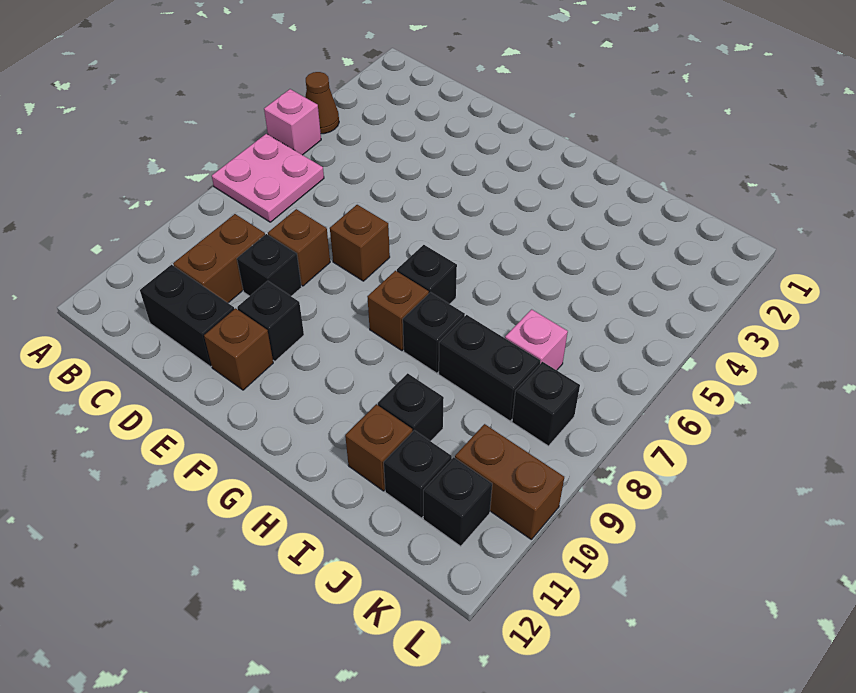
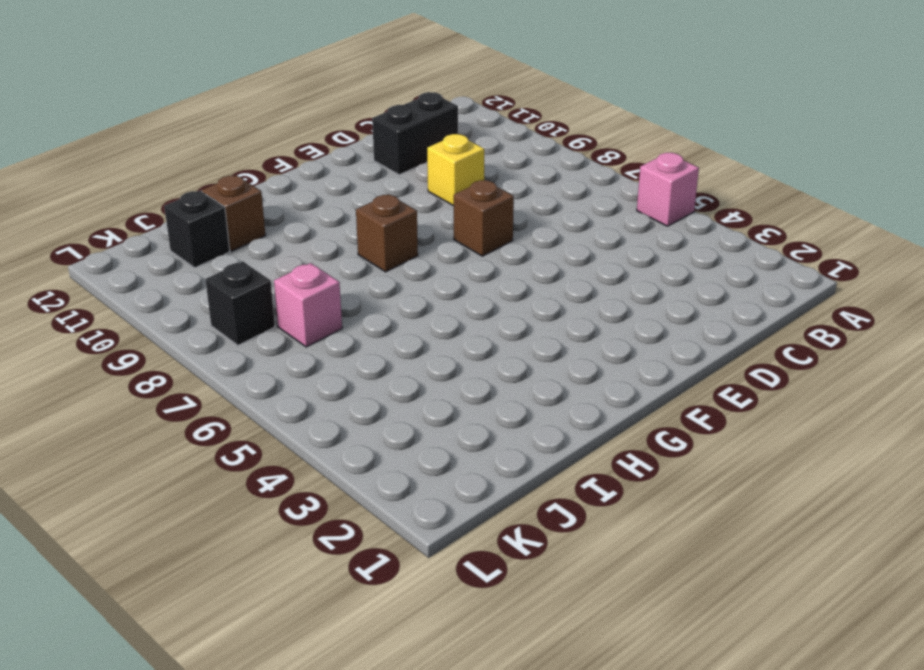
yellow 1x1 brick [427,134,484,206] -> black 1x1 brick [237,234,302,296]
none -> brown 1x1 cone [305,72,339,134]
none -> pink 2x2 plate [212,134,324,222]
none -> brown 1x2 brick [173,214,265,303]

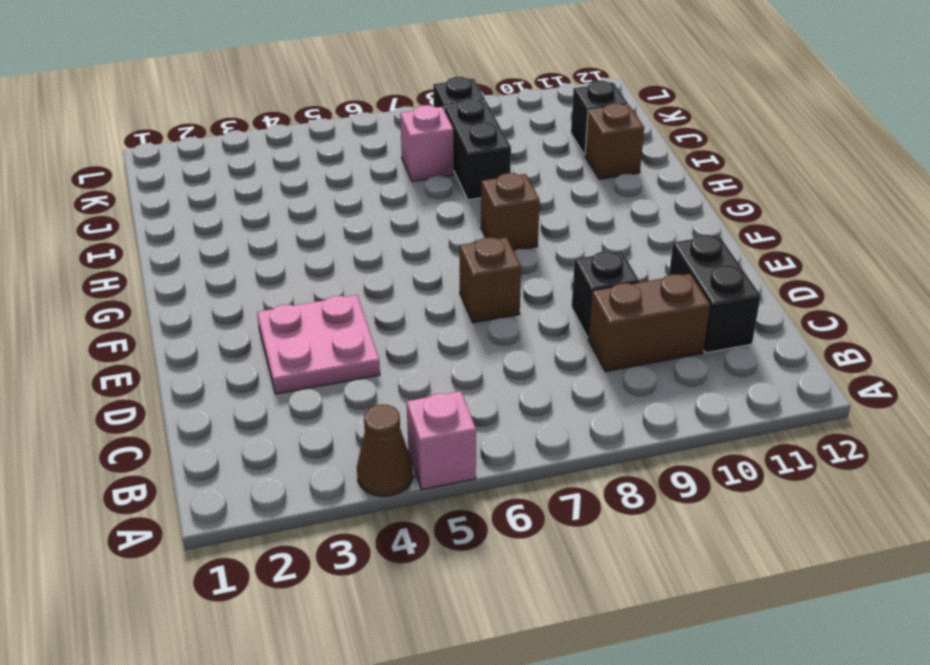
pink 2x2 plate [257,295,380,394] -> pink 2x2 plate moved to [212,134,324,222]
none -> brown 1x1 brick [268,209,330,286]
none -> black 1x1 brick [237,281,304,361]
none -> brown 1x1 brick [204,308,273,390]

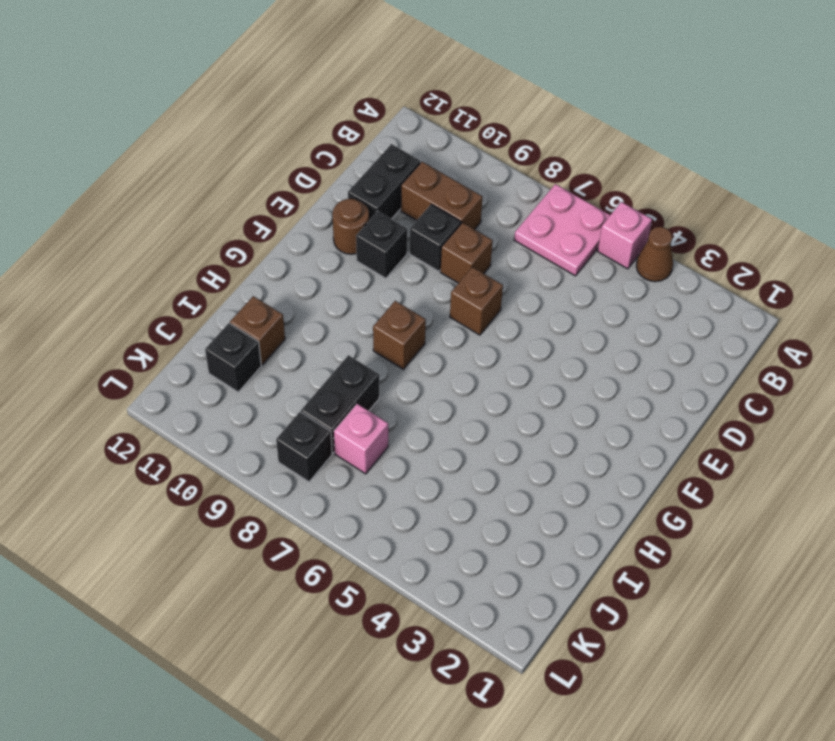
brown 1x1 round brick [333,199,369,254] -> brown 1x1 brick [204,308,273,390]
none -> black 1x1 brick [397,245,457,304]
none -> black 1x1 brick [403,292,465,373]
none -> black 1x1 brick [378,373,444,441]

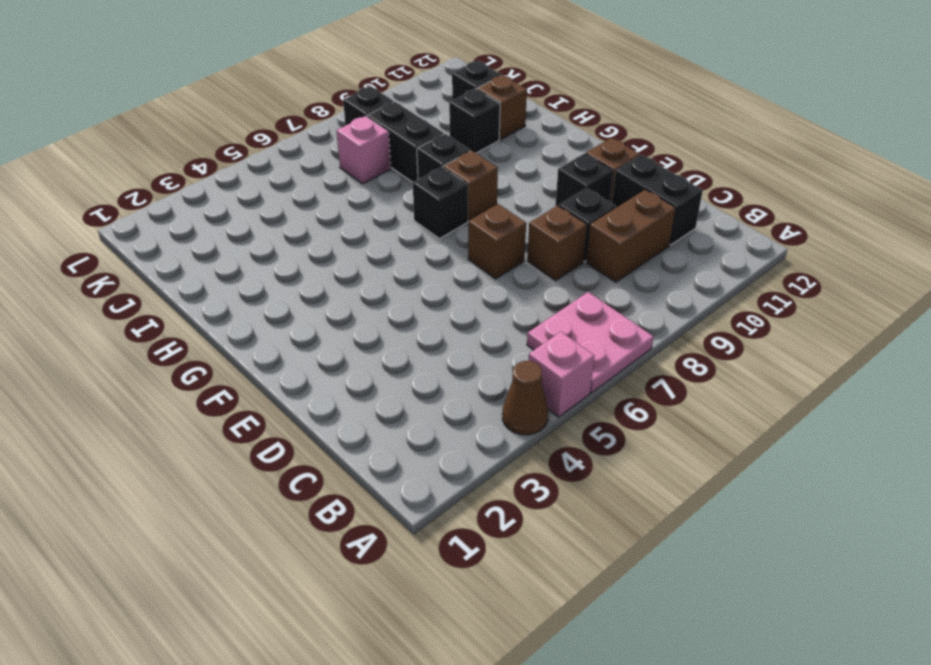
none -> brown 1x2 brick [455,424,564,539]
none -> black 1x1 brick [423,457,492,546]

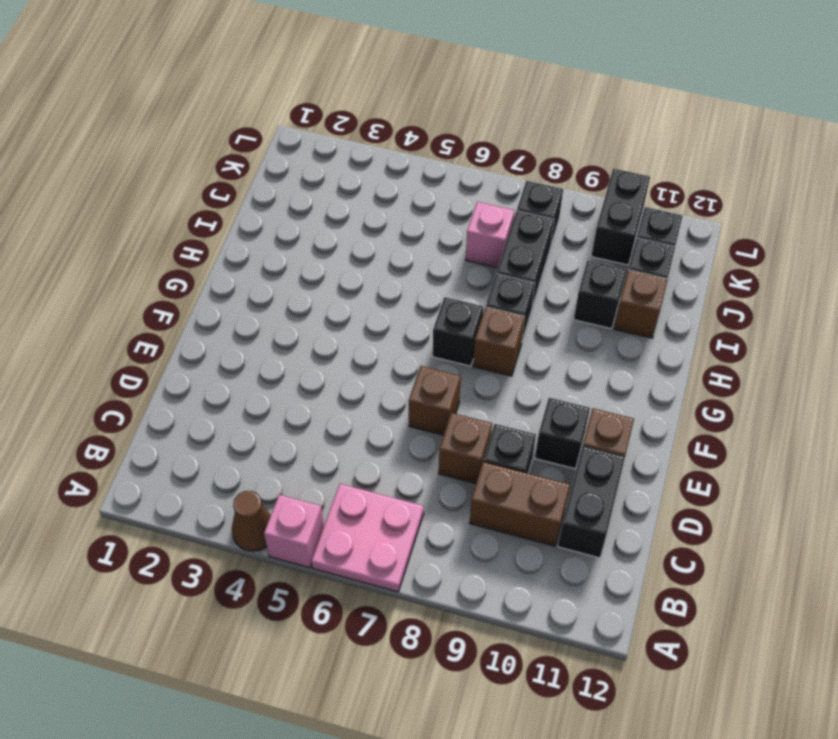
black 1x2 brick [591,169,650,265] -> brown 1x2 brick [455,424,564,539]

